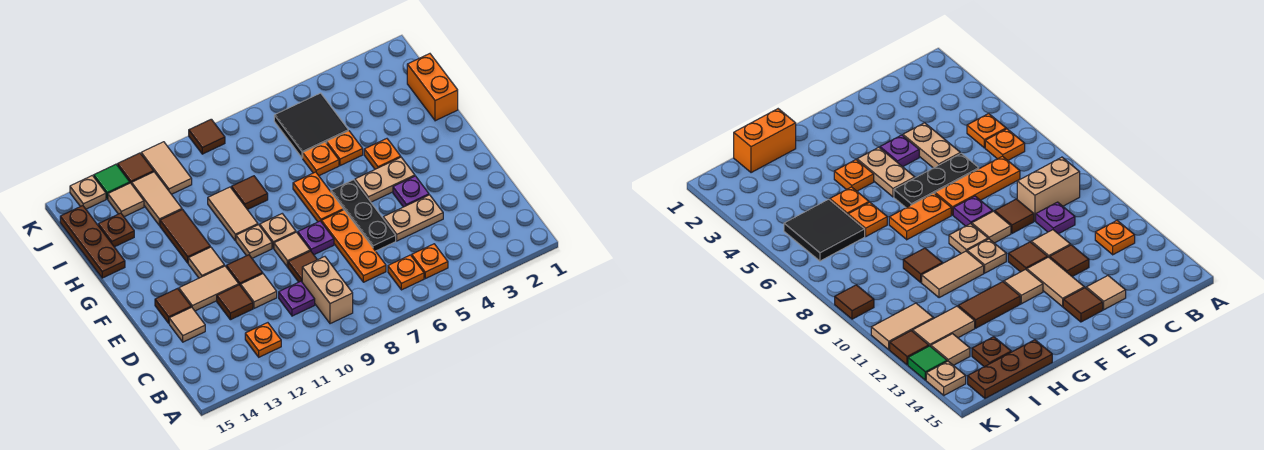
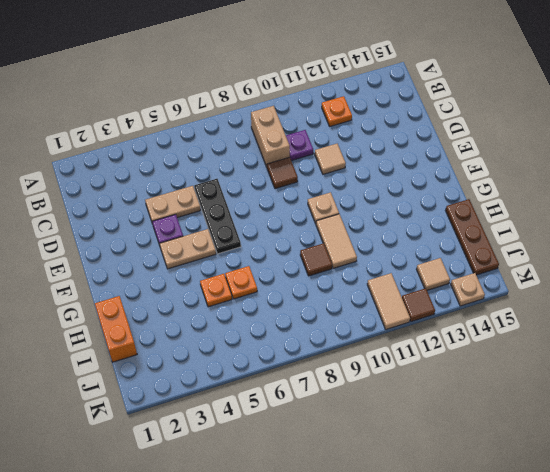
none -> orange 1x1 plate [412,244,448,279]
none -> orange 1x1 plate [388,255,424,290]
none -> orange 1x3 plate [322,210,386,282]
none -> brown 1x1 tile [217,285,253,320]

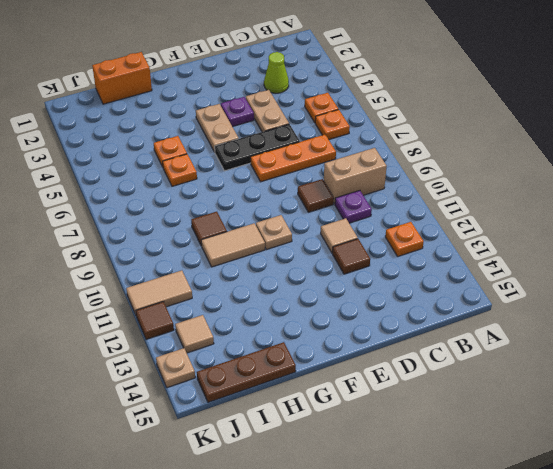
lime 1x1 cone [264,52,289,93] -> none
none -> tan 1x1 tile [169,307,205,342]
none -> purple 1x1 plate [298,221,334,255]
none -> tan 1x1 tile [274,232,310,267]
none -> brown 1x1 tile [226,255,263,286]

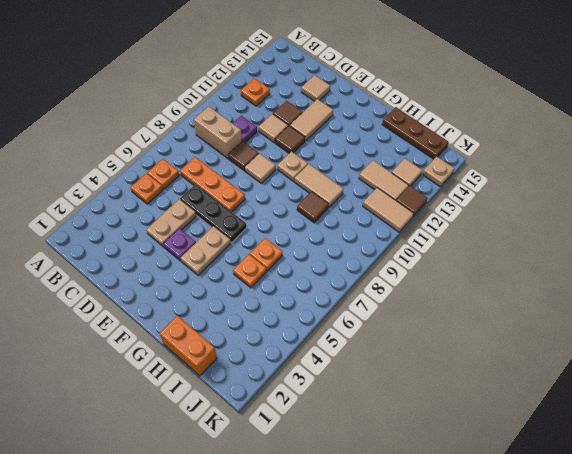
none -> purple 1x1 plate [298,221,334,255]
none -> brown 1x1 tile [155,289,191,323]
none -> orange 1x2 plate [293,172,343,222]
none -> tan 1x1 plate [260,214,296,248]

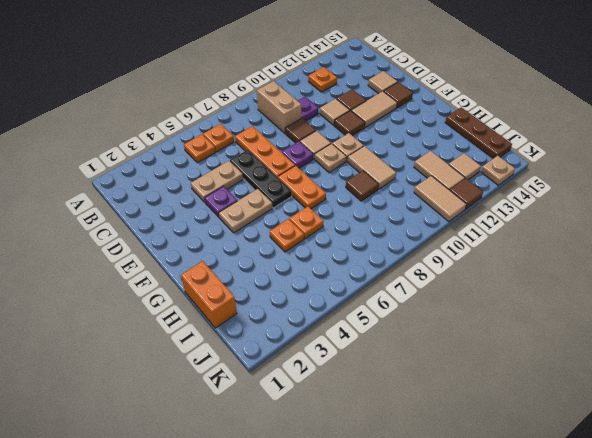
none -> tan 1x1 tile [188,247,225,278]
none -> orange 1x1 plate [364,139,401,169]
none -> brown 1x2 tile [160,210,210,263]
none -> black 2x2 tile [274,93,348,158]

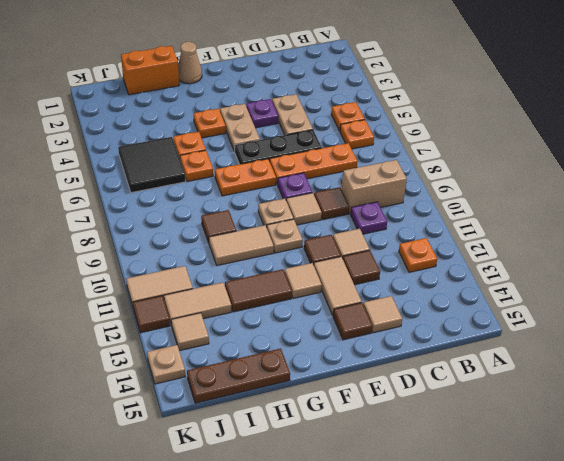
tan 1x1 cone [178,42,202,84] -> none
none -> brown 1x1 plate [98,213,134,247]
none -> brown 1x1 tile [189,119,225,154]
none -> green 1x1 tile [94,164,130,199]

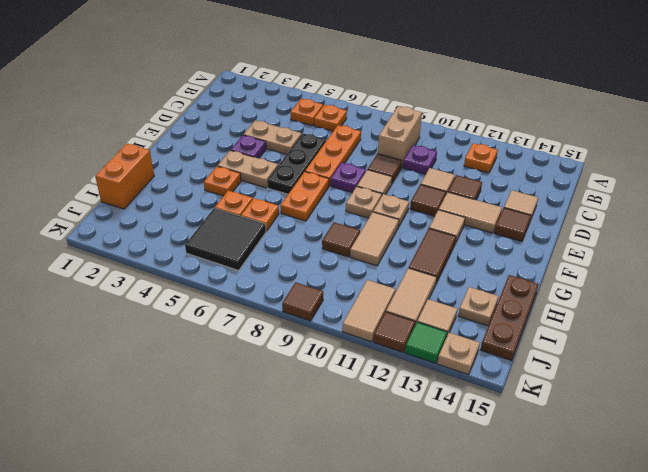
tan 1x1 plate [458,287,499,326] -> brown 1x1 plate [98,213,134,247]

